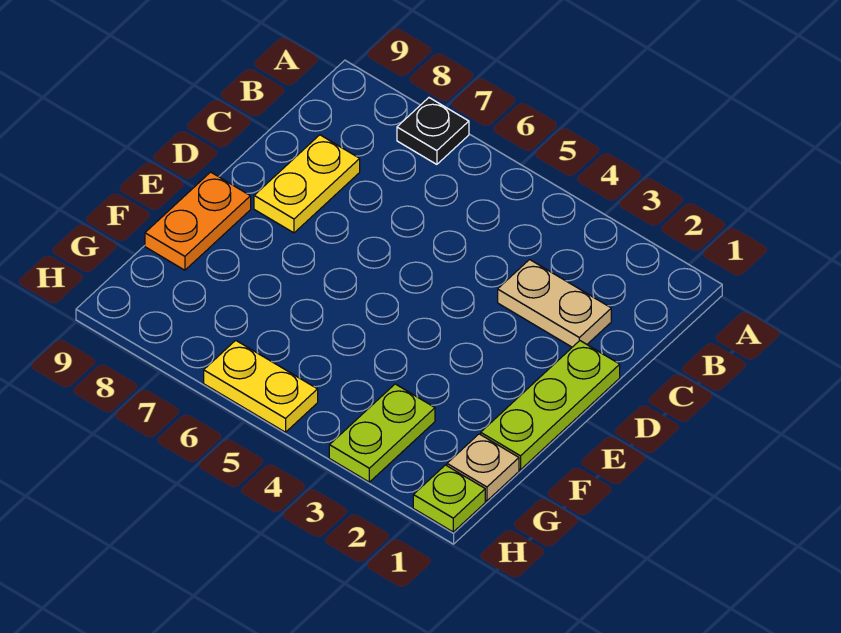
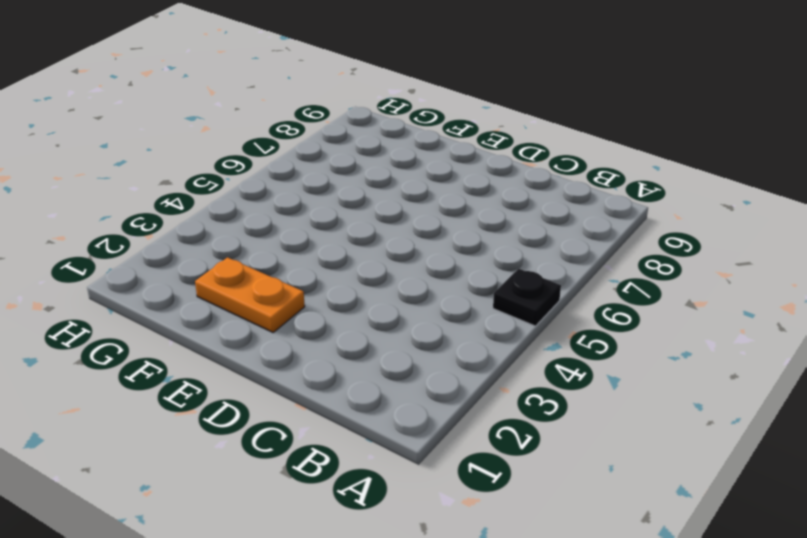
black 1x1 plate [493,269,561,326] -> black 1x1 plate moved to [397,98,469,164]
orange 1x2 plate [195,257,305,332] -> orange 1x2 plate moved to [145,172,251,270]
none -> tan 1x2 plate [498,260,611,347]
none -> yellow 1x2 plate [254,135,360,233]

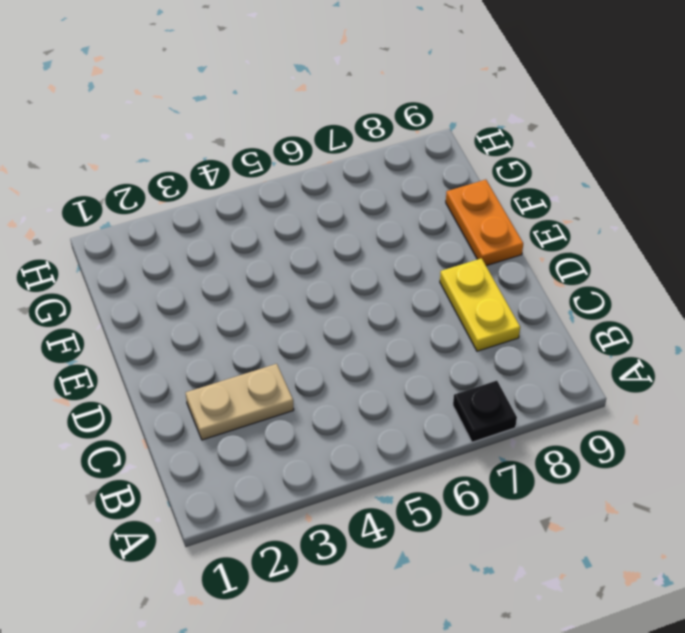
none -> lime 1x3 plate [481,341,620,470]
none -> tan 1x1 plate [447,434,519,501]

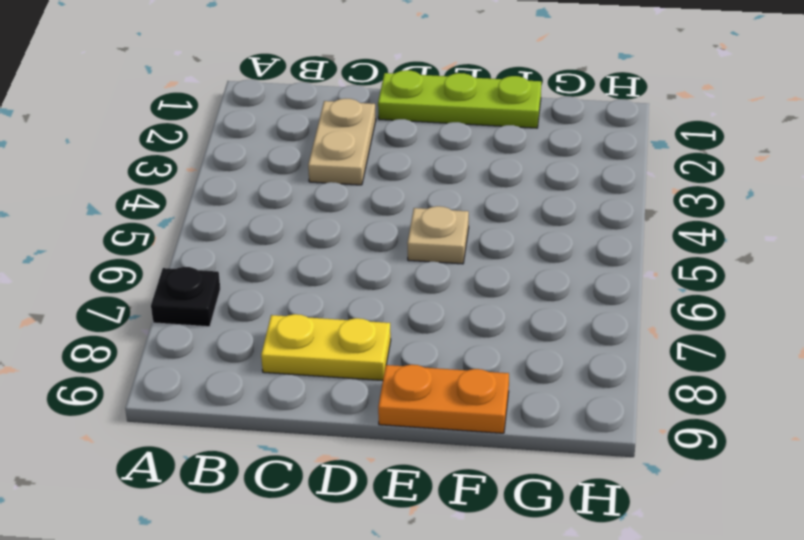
tan 1x1 plate [407,206,469,264] -> tan 1x1 plate moved to [447,434,519,501]
none -> lime 1x2 plate [329,384,435,482]
none -> lime 1x1 plate [413,465,485,532]

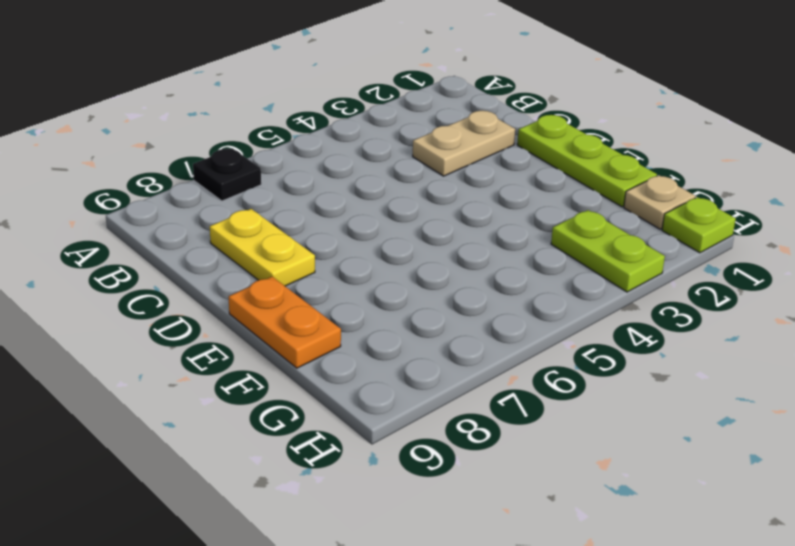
none -> yellow 1x2 plate [204,340,318,432]

